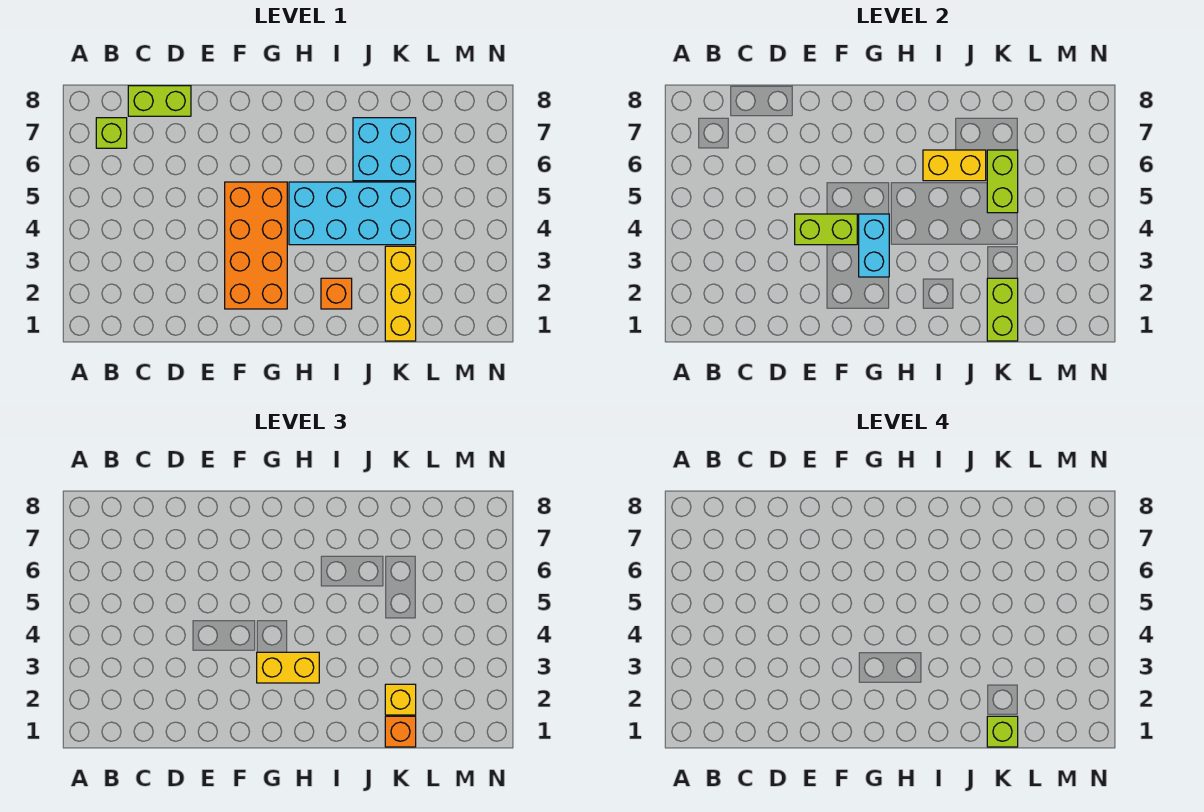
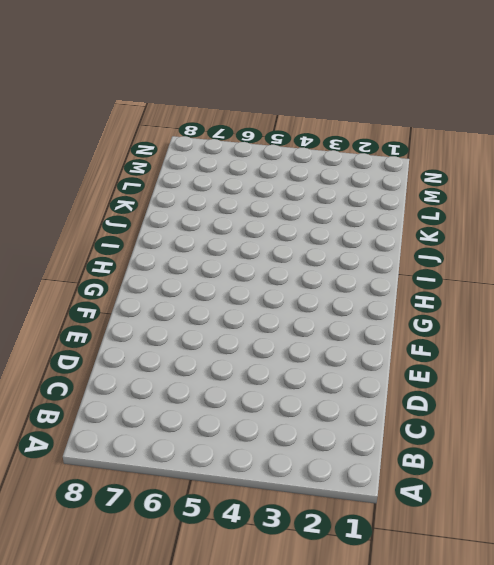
none -> lime 1x1 brick [96,118,127,148]
none -> lime 1x2 brick [128,86,191,116]
none -> orange 2x4 brick [225,182,287,309]

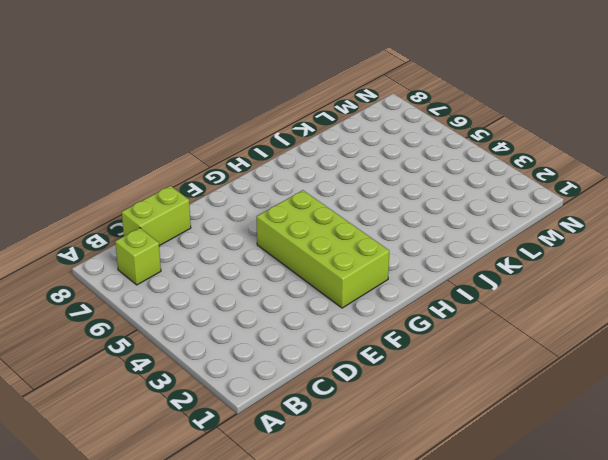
lime 2x4 brick [257,190,389,308] -> orange 2x4 brick [225,182,287,309]
none -> cyan 2x4 brick [289,182,416,245]
none -> orange 1x1 brick [321,278,352,309]
none -> cyan 2x2 brick [353,118,416,181]

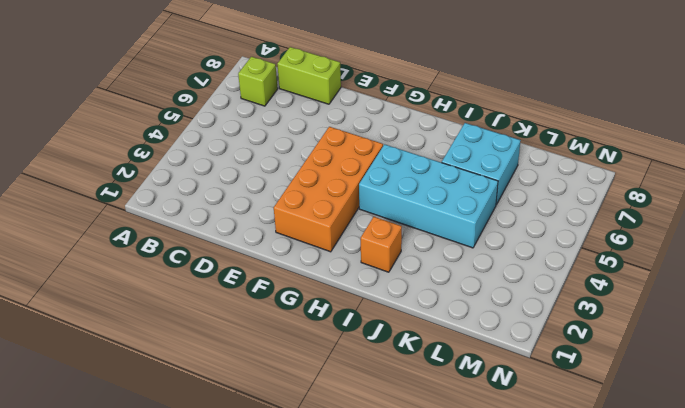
none -> yellow 1x3 brick [385,246,416,341]
none -> lime 1x2 brick [795,214,857,245]
none -> cyan 1x2 brick [859,214,889,277]

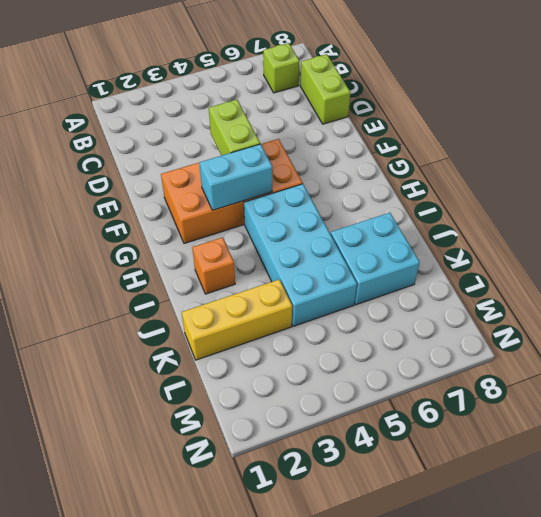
none -> yellow 1x2 brick [923,150,986,181]
none -> lime 1x2 brick [987,278,1018,341]
none -> lime 1x2 brick [987,150,1018,213]

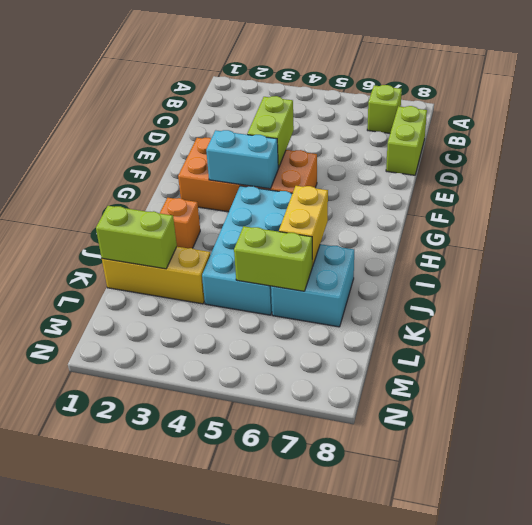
none -> yellow 1x2 brick [257,652,319,683]
none -> orange 1x1 brick [385,716,416,747]
none -> yellow 1x1 brick [385,684,416,715]

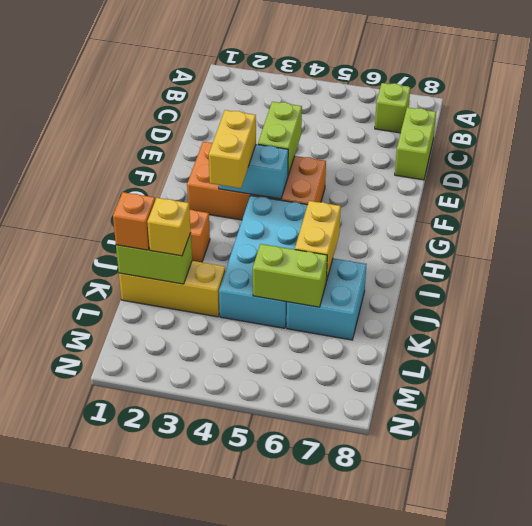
none -> lime 1x1 brick [987,716,1018,747]

